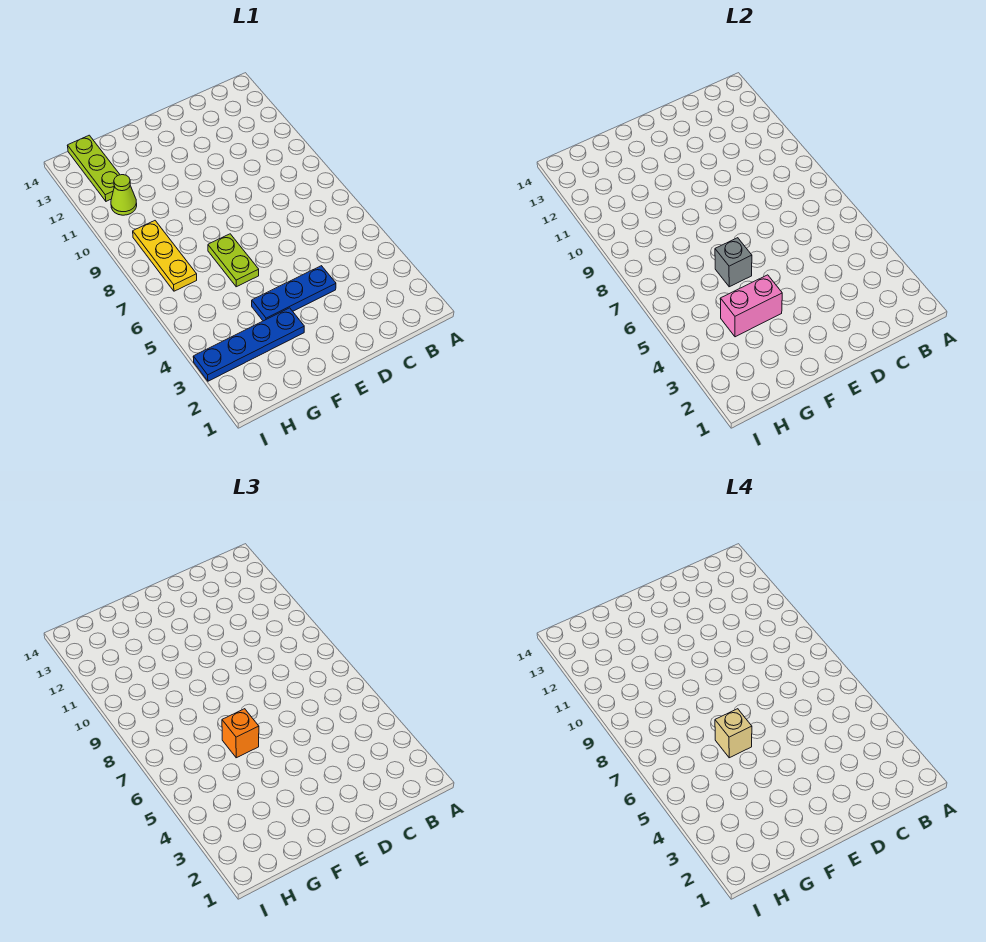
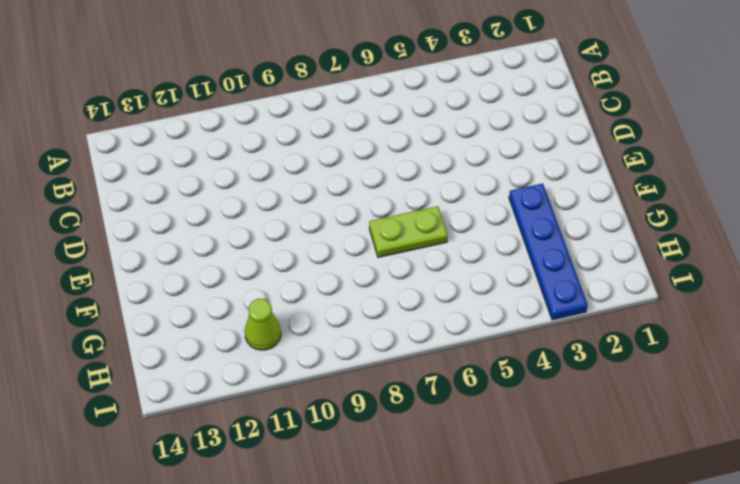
none -> blue 1x3 plate [252,266,336,321]
none -> yellow 1x3 plate [133,221,197,291]

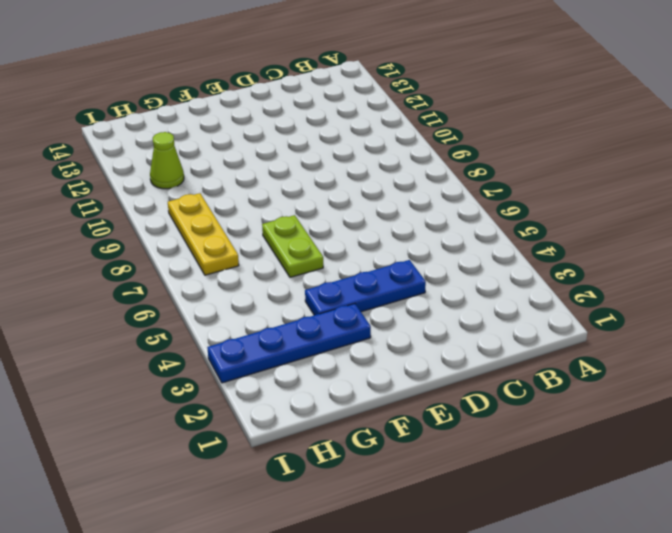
none -> lime 1x3 plate [67,135,120,201]
none -> pink 1x2 brick [720,275,782,337]

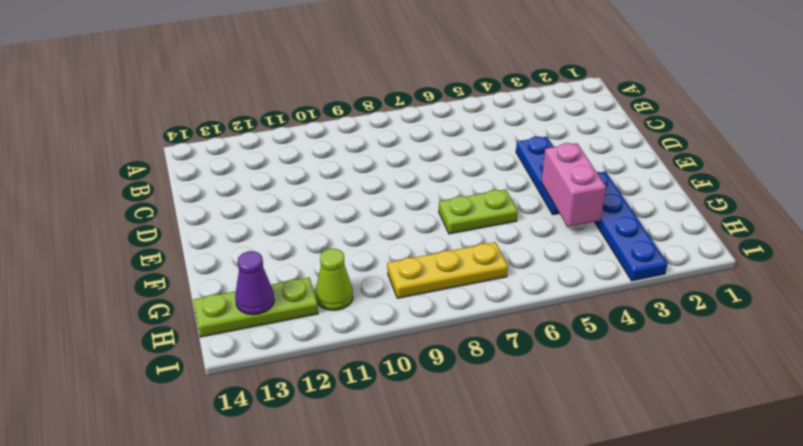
purple 1x1 cone [235,251,274,315] -> none
none -> grey 1x1 brick [715,238,752,287]
none -> orange 1x1 brick [222,709,259,758]

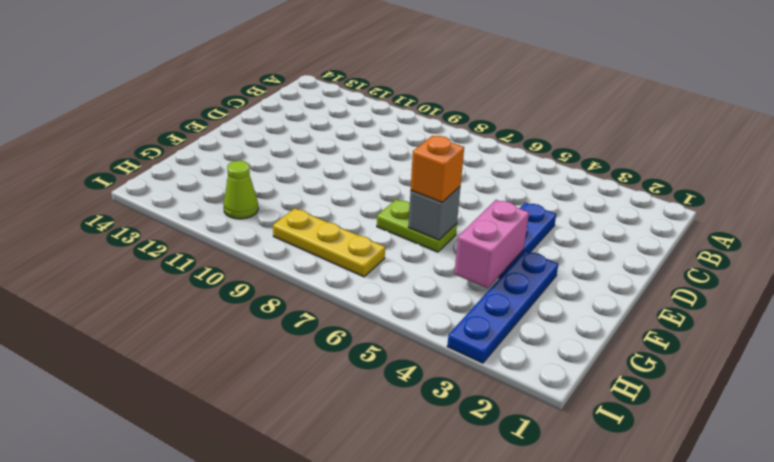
none -> lime 1x3 plate [67,135,120,201]
none -> tan 1x1 brick [715,709,752,758]

